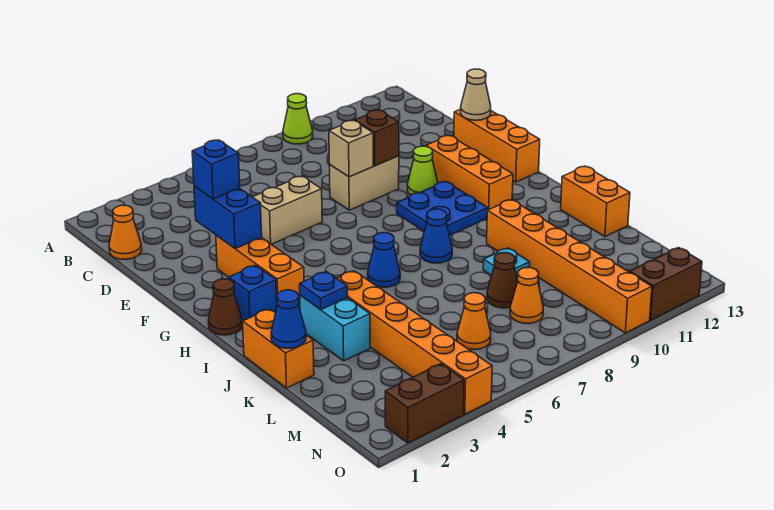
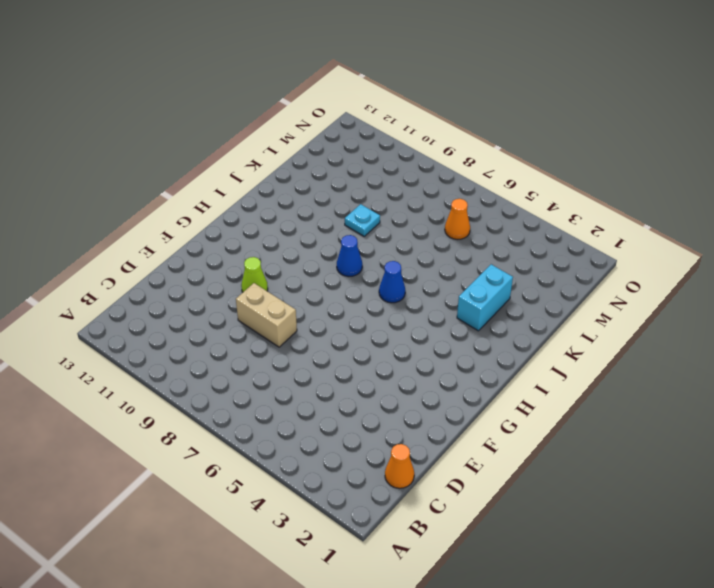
none -> lime 1x1 cone [283,94,313,144]
none -> tan 1x2 brick [253,176,322,244]
none -> orange 1x3 brick [454,109,540,182]
none -> orange 1x3 brick [216,235,304,304]

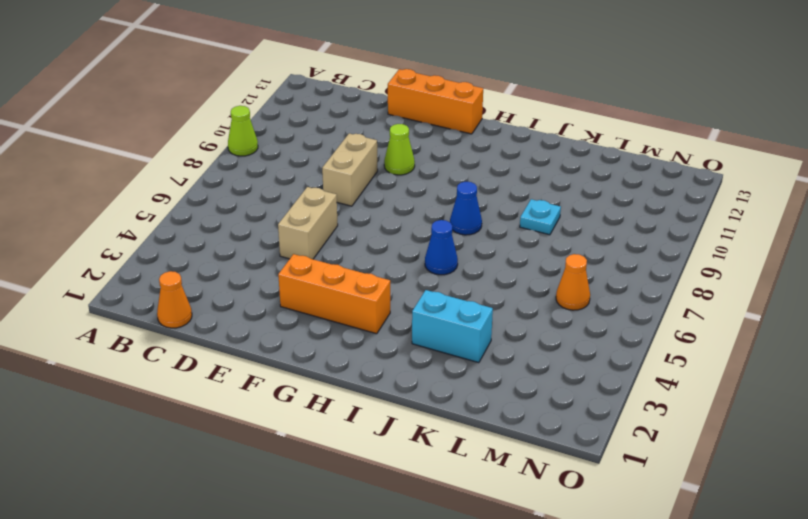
none -> orange 1x3 brick [426,136,513,210]
none -> blue 2x2 plate [397,181,488,236]
none -> brown 1x1 cone [208,279,242,335]
none -> blue 1x1 brick [229,265,277,321]

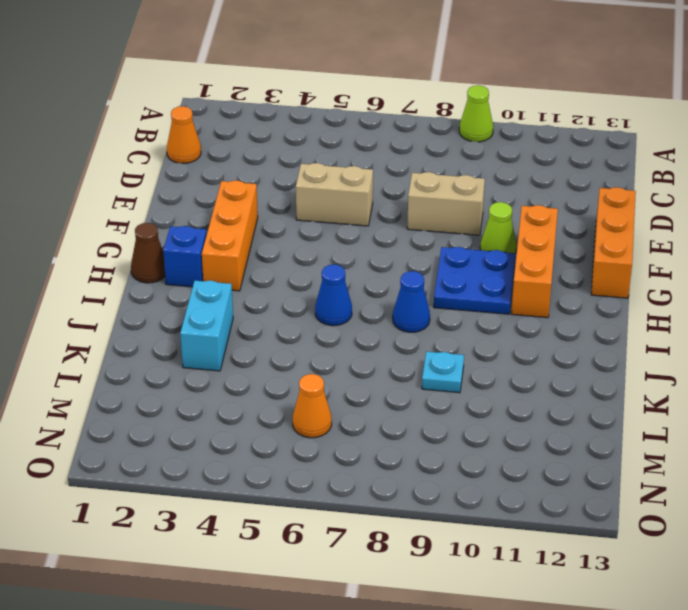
none -> orange 1x2 brick [243,309,314,388]
none -> orange 1x6 brick [337,271,492,414]
none -> orange 1x6 brick [487,200,652,333]
none -> orange 1x2 brick [561,166,630,237]

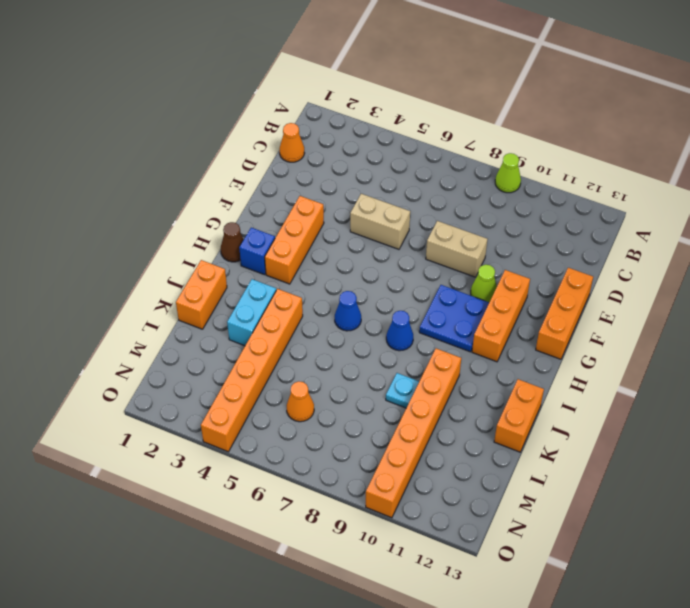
none -> brown 1x1 cone [487,253,518,308]
none -> orange 1x1 cone [510,268,543,323]
none -> brown 1x2 brick [385,364,464,443]
none -> brown 1x2 brick [630,248,702,320]

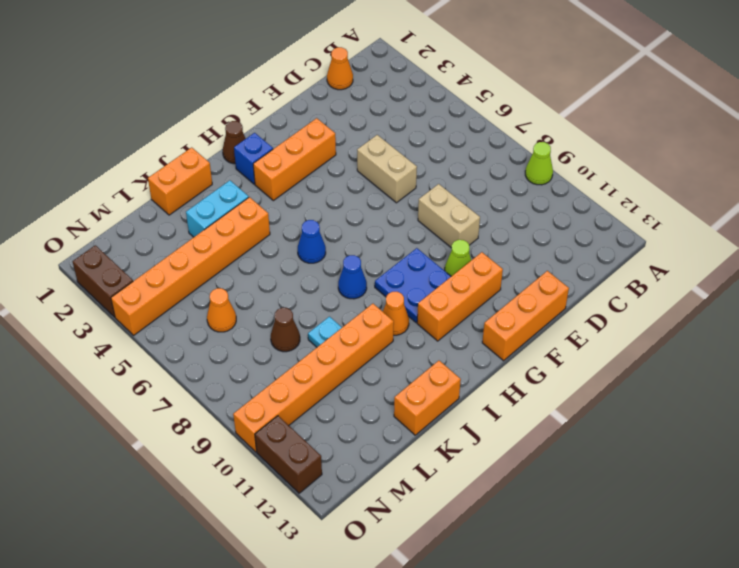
orange 1x1 cone [383,292,409,335] -> orange 1x1 cone moved to [510,268,543,323]
none -> blue 1x2 brick [194,186,262,248]
none -> tan 1x1 brick [329,121,373,177]
none -> brown 1x1 brick [355,110,399,166]
none -> tan 1x1 cone [461,69,491,120]

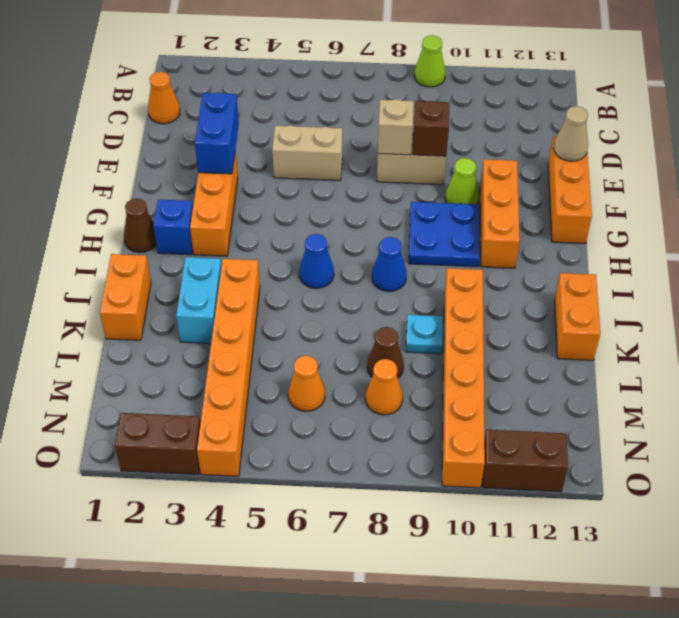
none -> blue 1x1 plate [300,271,348,310]
none -> blue 1x1 cone [271,290,306,348]
none -> blue 1x1 brick [192,140,240,199]

